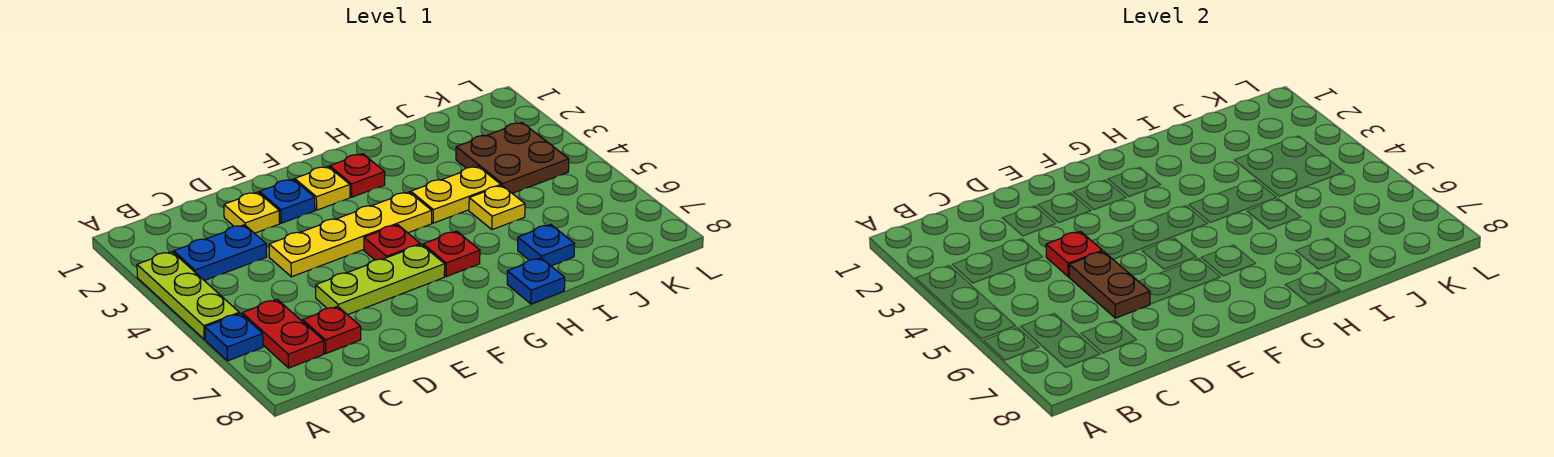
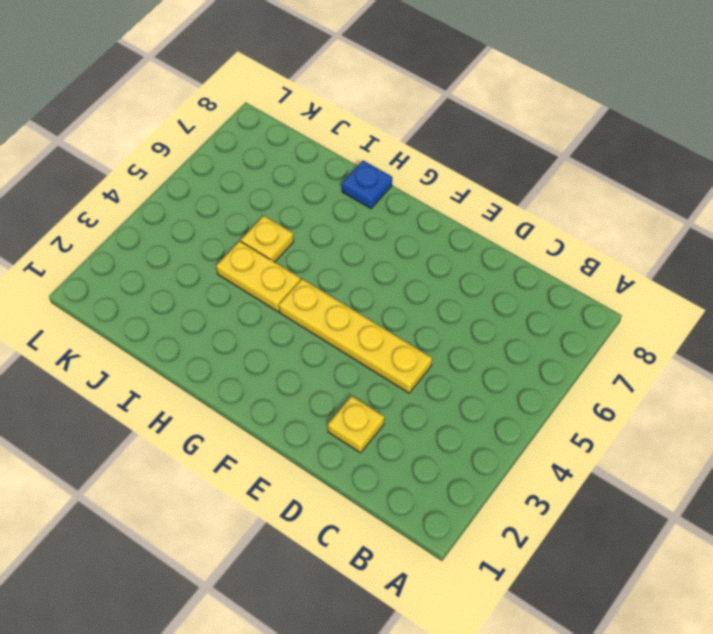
none -> lime 1x3 plate [137,252,239,339]
none -> blue 1x1 plate [205,313,263,361]
none -> blue 1x2 plate [174,225,267,281]

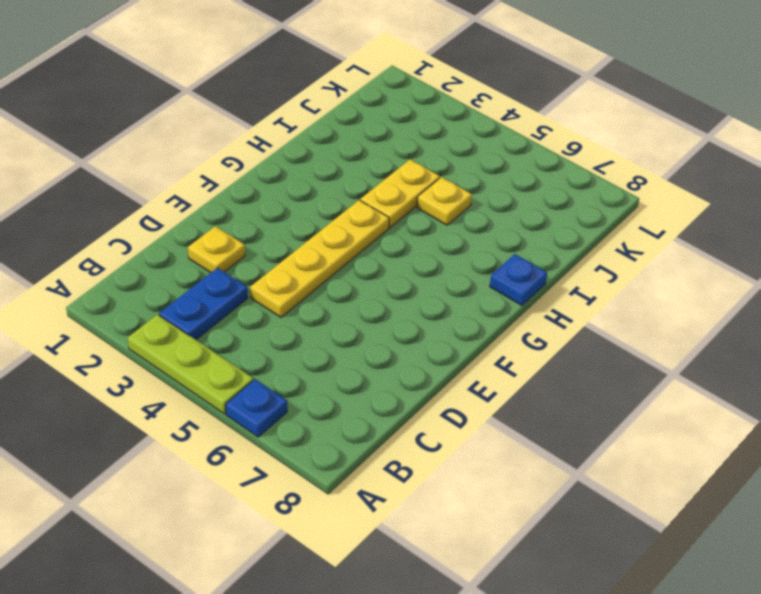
none -> red 1x2 plate [242,299,324,368]
none -> red 1x1 plate [303,306,361,353]
none -> lime 1x3 plate [316,245,445,315]

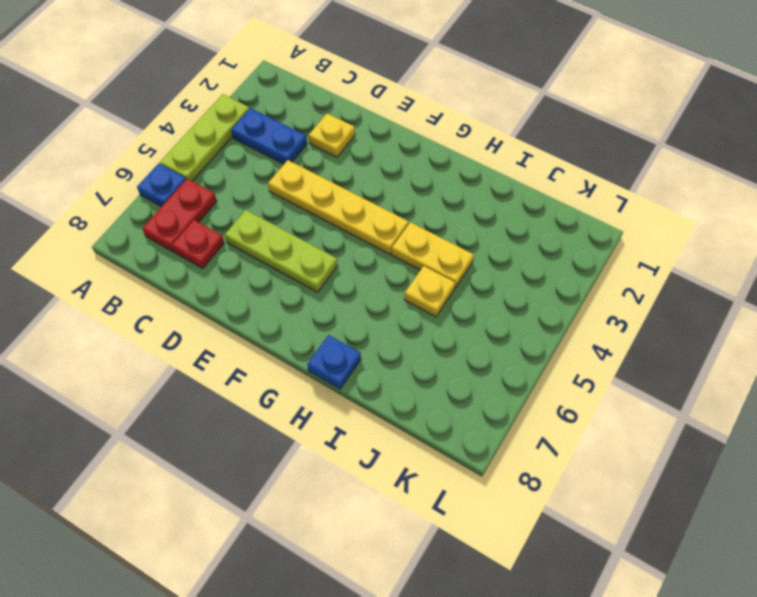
none -> blue 1x1 plate [260,179,315,223]
none -> yellow 1x1 plate [295,166,350,210]
none -> red 1x1 plate [364,225,420,260]

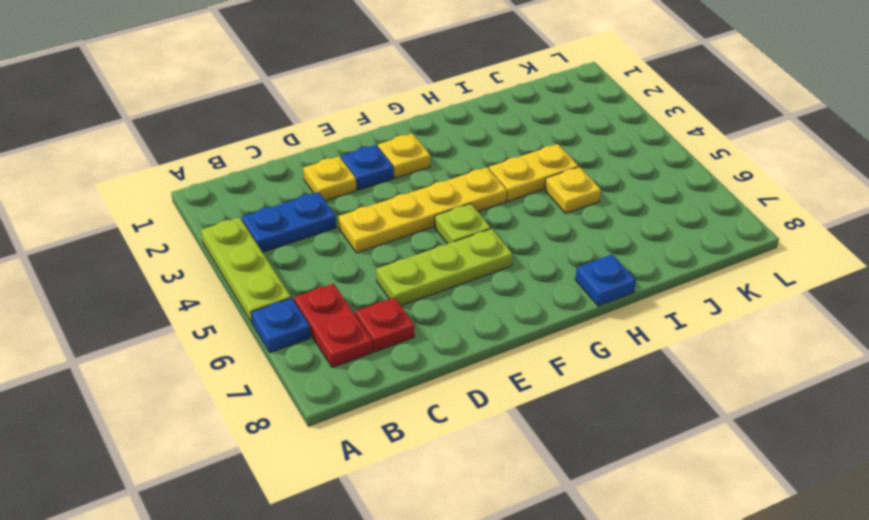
lime 1x1 plate [435,203,491,244] -> red 1x1 plate [364,225,420,260]
none -> red 1x1 plate [330,154,385,197]
none -> red 1x1 plate [423,231,480,277]
none -> blue 1x1 plate [518,224,575,266]

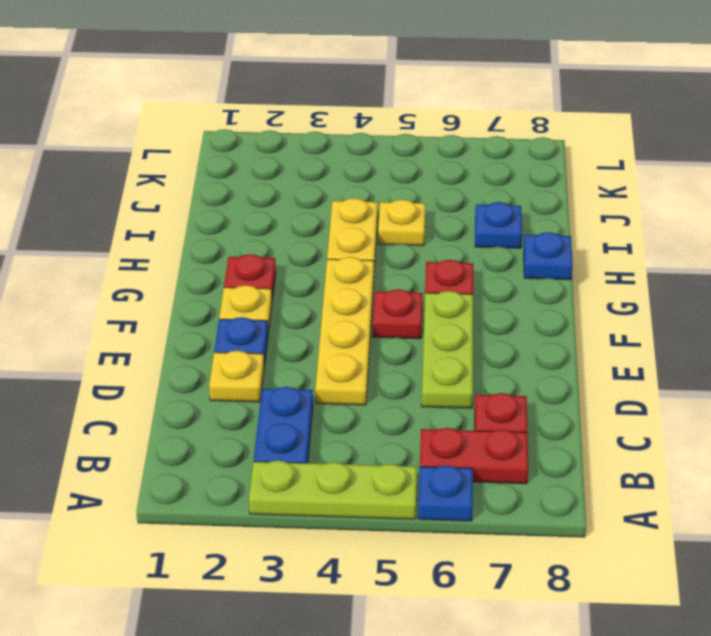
none -> brown 2x2 plate [456,123,569,193]
none -> red 1x1 plate [1046,231,1102,277]
none -> brown 1x2 plate [1069,251,1150,318]

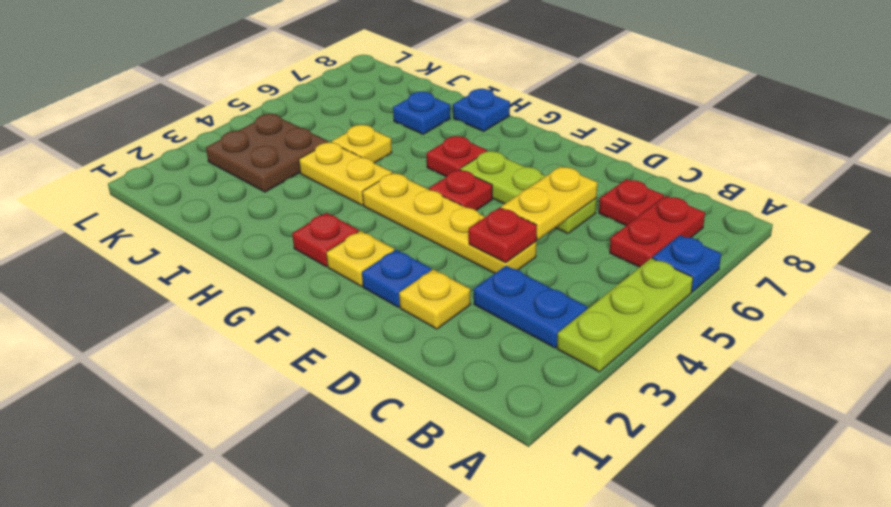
yellow 1x2 plate [501,167,597,240] -> brown 1x2 plate [1069,251,1150,318]

